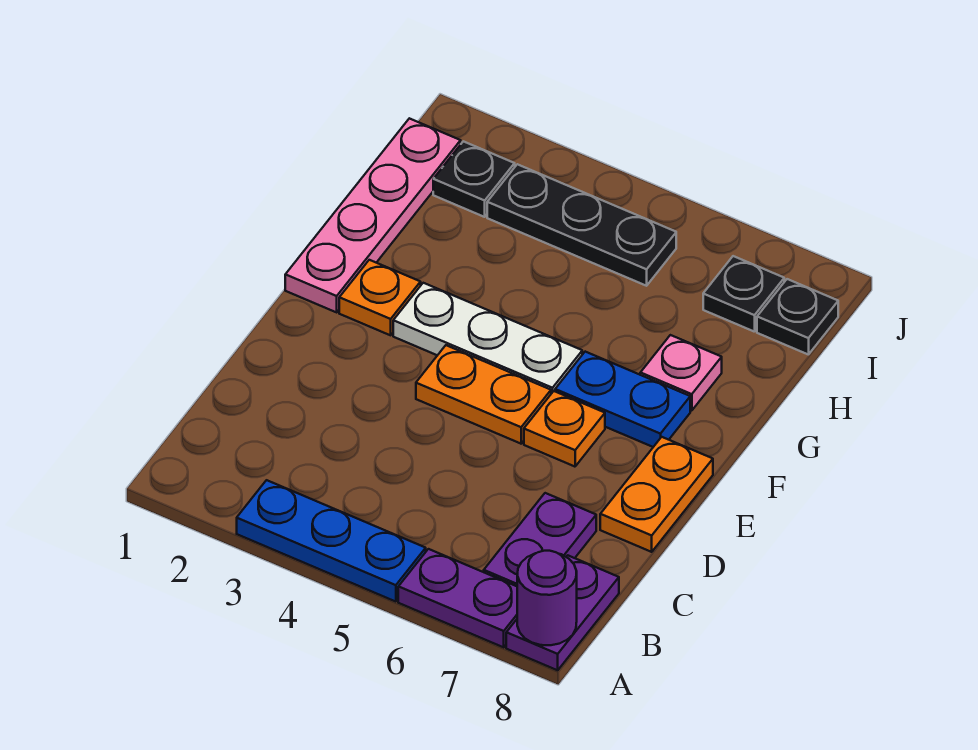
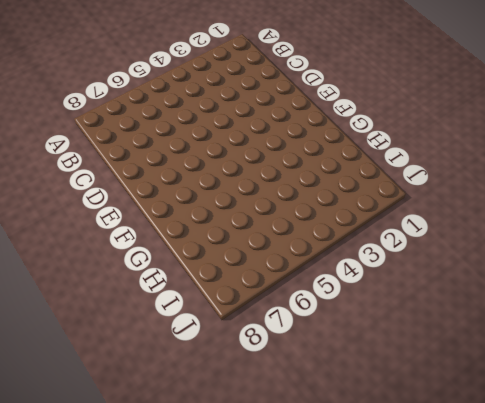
none -> blue 1x3 plate [237,480,426,602]
none -> purple 1x2 plate [398,549,517,647]
none -> purple 1x2 plate [506,555,619,670]

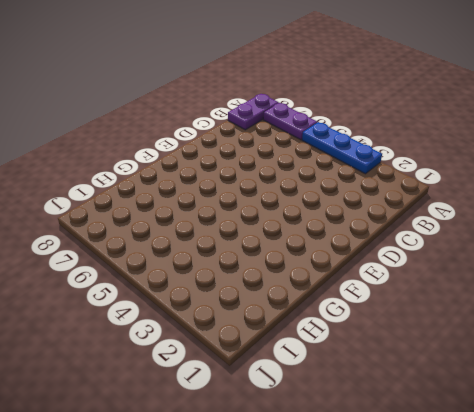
none -> purple 1x2 plate [484,493,596,586]
none -> orange 1x2 plate [600,437,713,552]
none -> orange 1x2 plate [416,345,551,444]

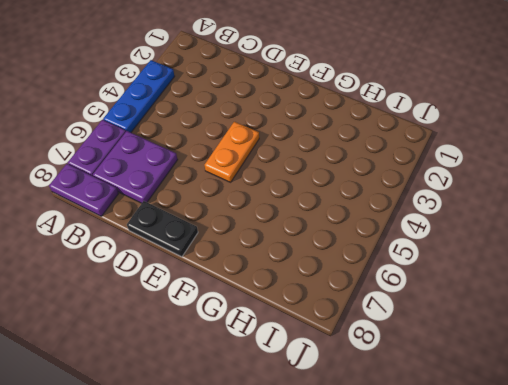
purple 2x2 plate [93,131,178,203] -> purple 1x2 plate [484,493,596,586]
black 1x2 plate [127,201,198,257] -> orange 1x2 plate [600,437,713,552]
none -> orange 1x1 plate [524,391,605,467]
none -> pink 1x4 plate [285,118,461,312]
none -> orange 1x1 plate [339,260,421,335]

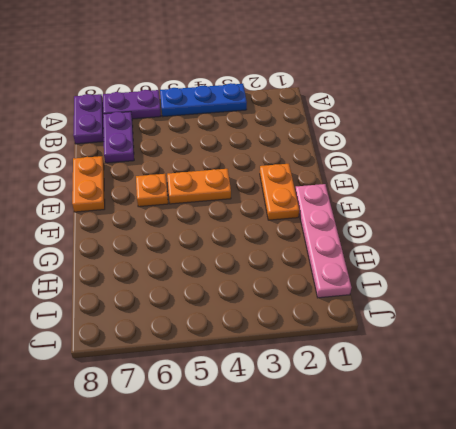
orange 1x2 plate [260,164,299,220] -> orange 1x1 plate [339,260,421,335]
none -> white 1x3 plate [393,283,582,394]
none -> blue 1x2 plate [555,352,690,447]
none -> pink 1x1 plate [640,335,722,411]

